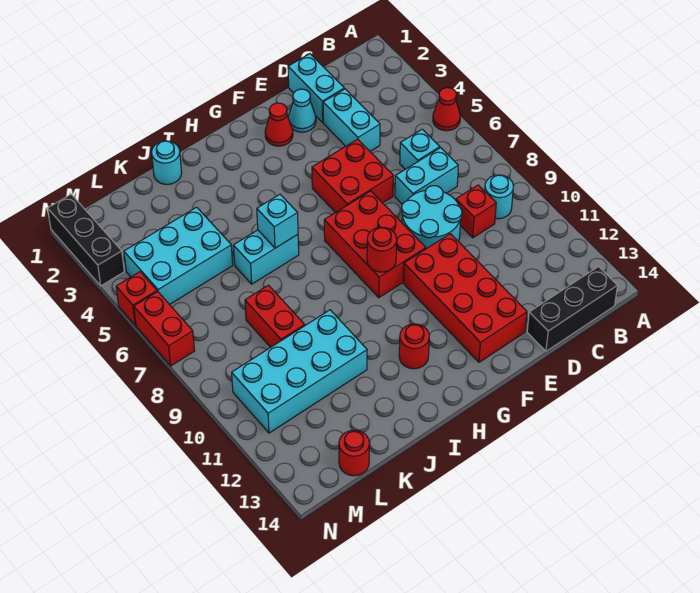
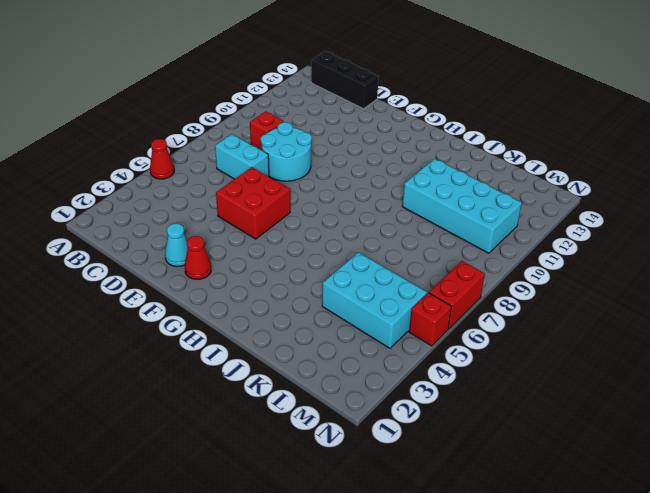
none -> cyan 1x1 round brick [485,175,514,219]
none -> cyan 1x1 brick [400,129,440,169]
none -> cyan 1x2 brick [288,54,344,122]

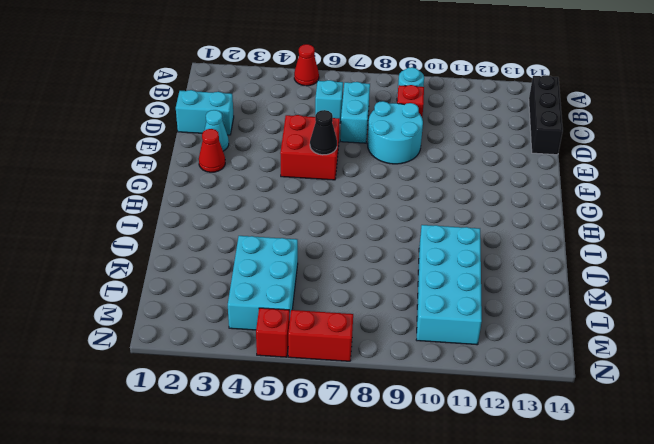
black 1x1 cone [310,110,337,155] -> none
none -> cyan 1x2 brick [323,89,380,151]
none -> red 2x4 brick [403,234,527,362]
none -> red 2x3 brick [324,191,426,298]

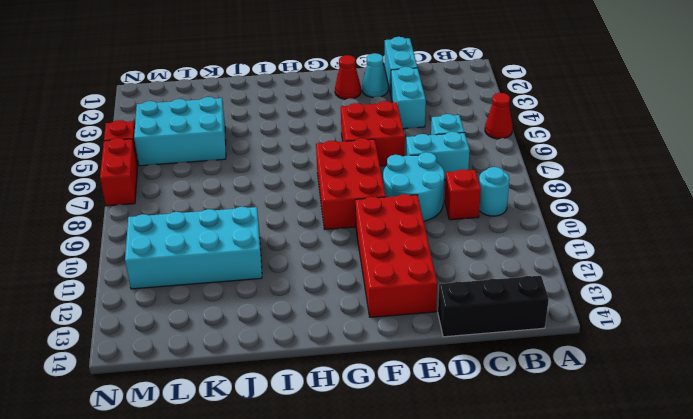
none -> red 1x1 round brick [399,324,429,369]
none -> cyan 1x2 brick [233,230,299,284]
none -> cyan 1x1 round brick [152,141,182,184]

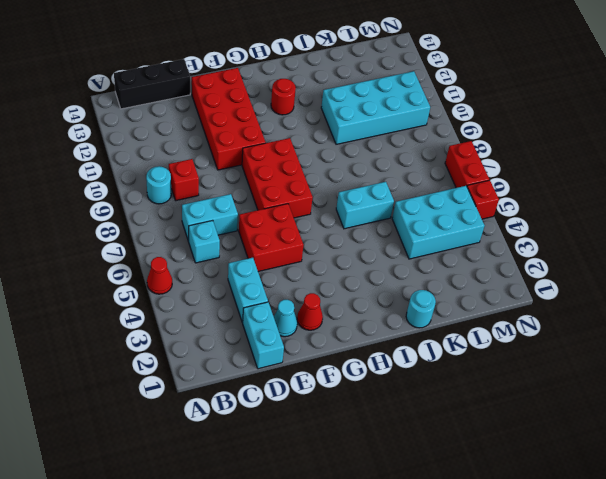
none -> cyan 2x2 round brick [402,186,462,249]
none -> red 1x2 brick [245,285,305,347]
none -> red 1x1 round brick [339,430,369,476]

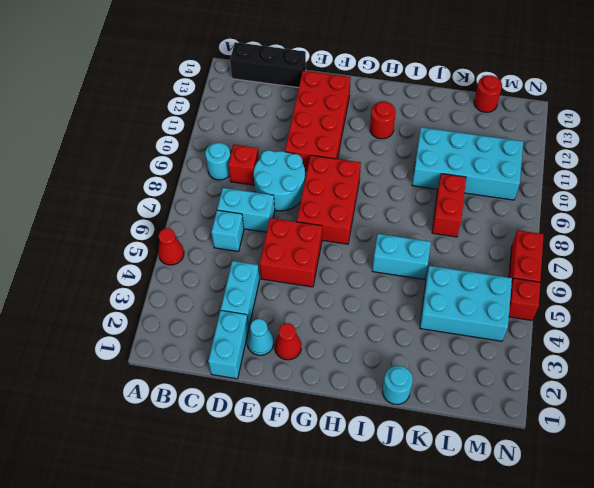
none -> black 1x3 brick [48,194,124,286]
none -> red 1x1 round brick [367,227,397,272]
none -> cyan 1x1 brick [257,194,298,248]

